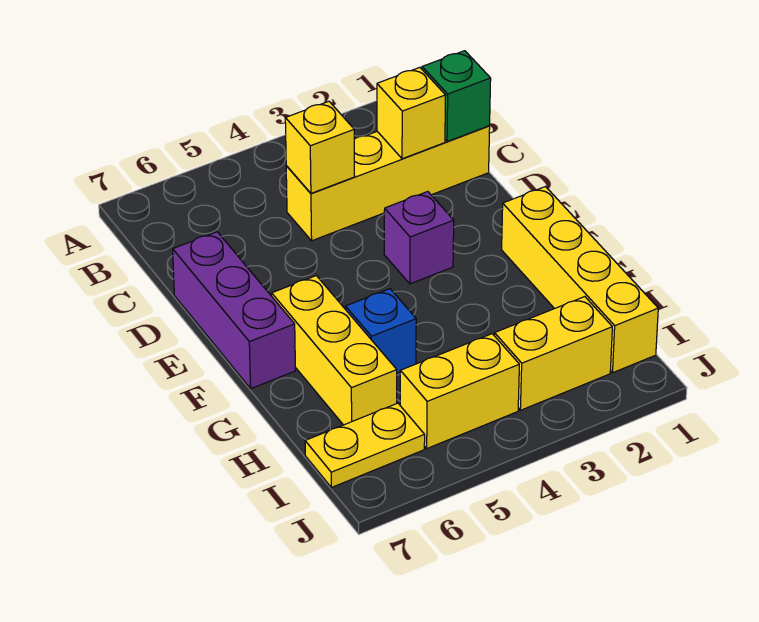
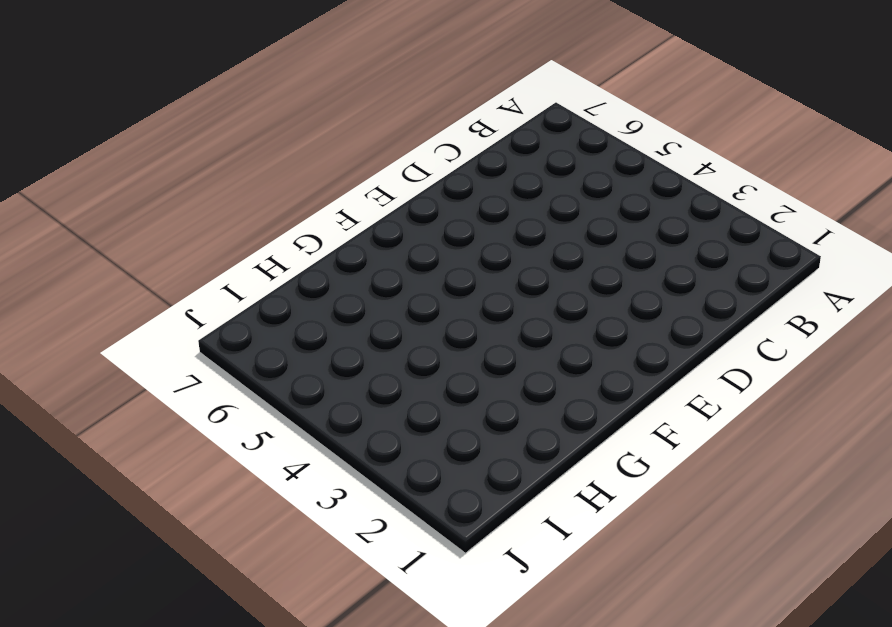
none -> yellow 1x4 brick [286,126,490,241]
none -> purple 1x3 brick [173,232,295,388]
none -> purple 1x1 brick [384,192,454,284]

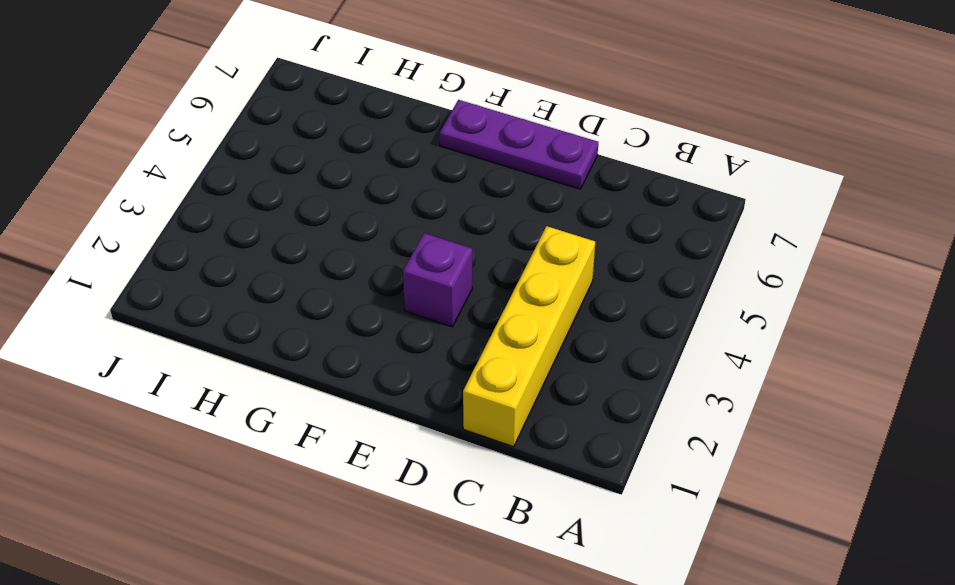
purple 1x3 plate [440,100,598,189] -> purple 1x3 brick [173,232,295,388]
none -> yellow 1x4 brick [502,187,658,373]
none -> yellow 1x3 brick [272,276,397,425]
none -> blue 1x1 brick [346,289,416,373]

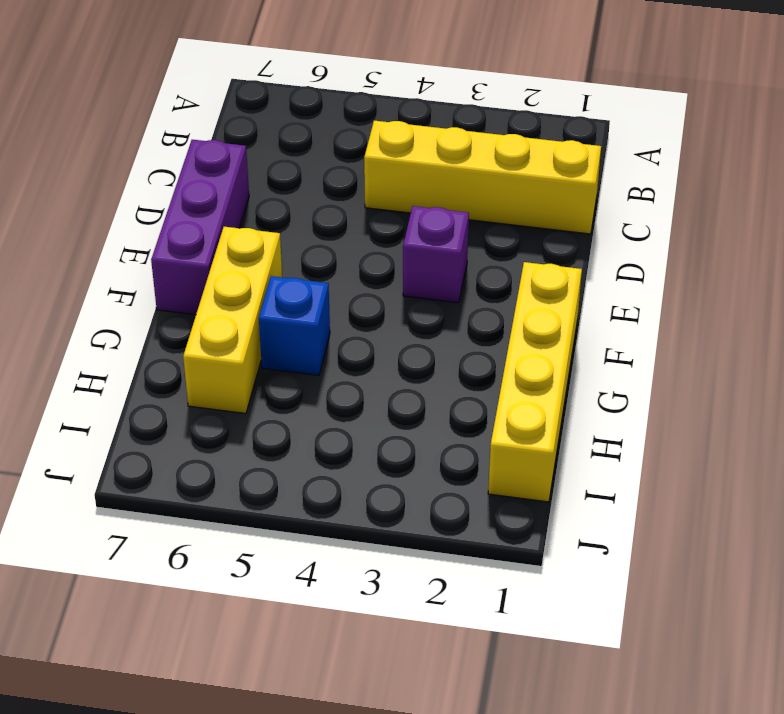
none -> yellow 1x2 brick [495,297,612,410]
none -> yellow 1x2 brick [400,334,519,448]
none -> yellow 1x2 plate [305,403,425,488]

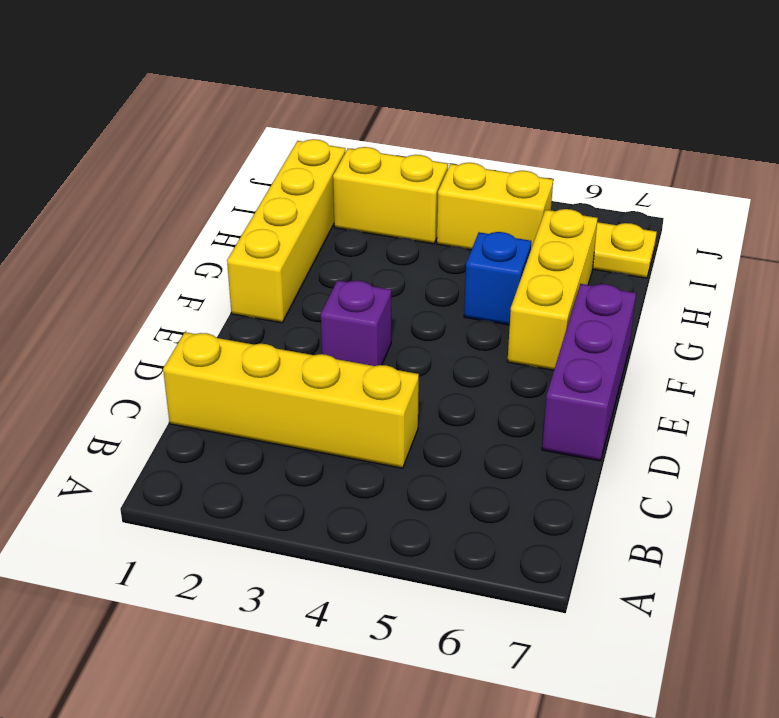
none -> green 1x1 brick [422,51,491,142]
none -> yellow 1x1 brick [377,67,446,159]
none -> yellow 1x1 brick [285,101,355,193]

